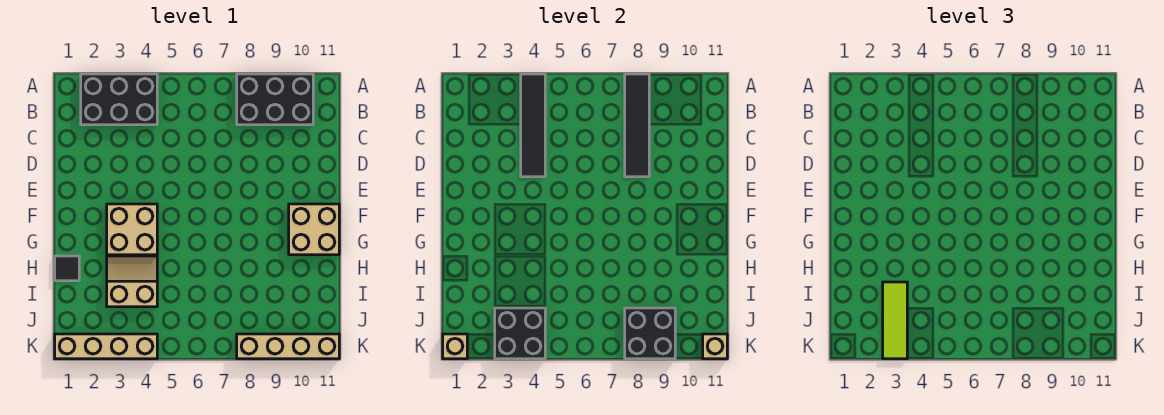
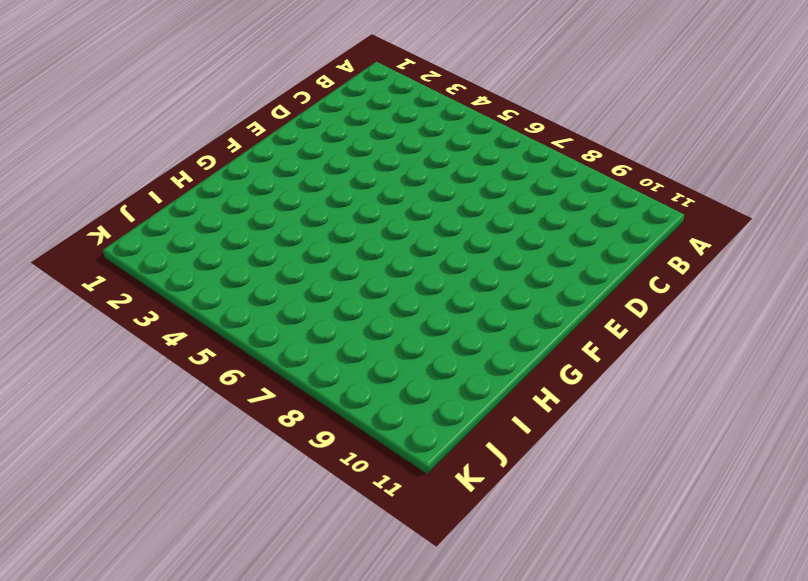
none -> black 2x3 brick [81,74,157,125]
none -> black 2x3 brick [237,74,313,125]
none -> tan 2x2 brick [107,204,157,255]

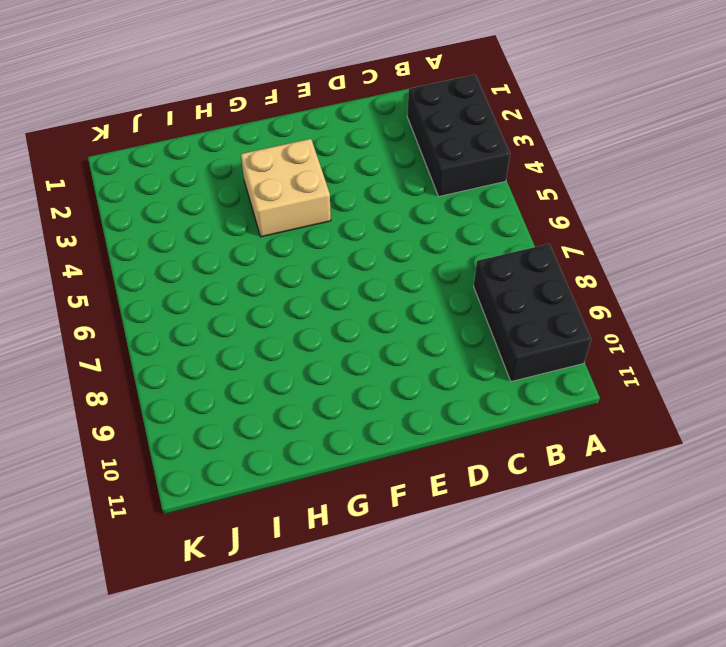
none -> tan 2x2 brick [289,204,339,255]
none -> black 1x1 tile [55,256,79,281]
none -> tan 2x2 slope [107,256,157,307]

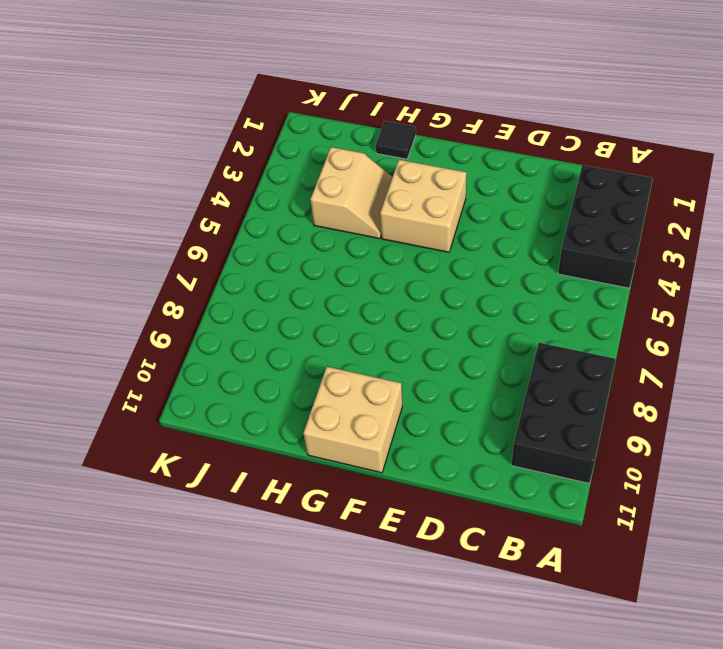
none -> tan 1x4 brick [55,334,157,359]
none -> tan 1x4 brick [237,334,339,359]
none -> black 1x4 tile [521,74,545,177]

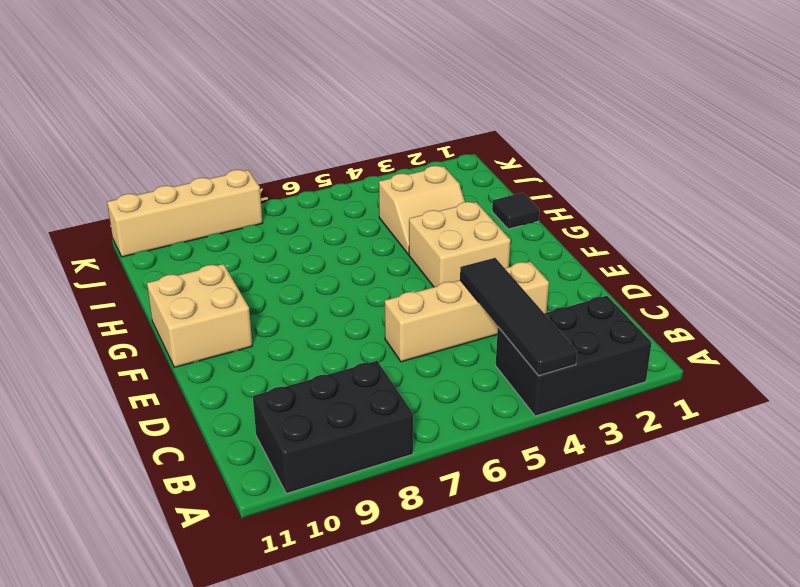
tan 1x4 brick [385,262,549,362] -> tan 1x4 brick moved to [55,334,157,359]
none -> black 1x4 tile [625,74,649,177]
none -> black 2x2 brick [495,308,545,359]
none -> black 2x2 brick [625,308,675,359]

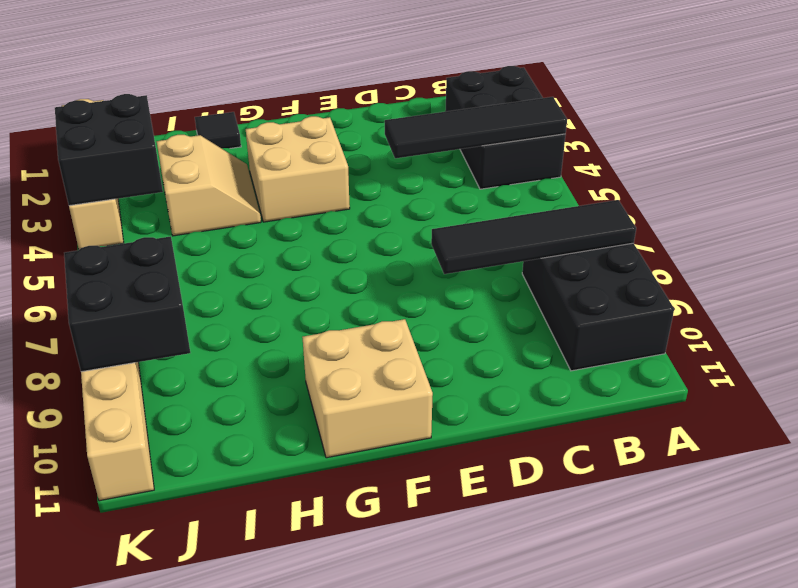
none -> tan 1x1 brick [443,334,467,359]
none -> tan 1x1 brick [703,334,727,359]
none -> lime 1x3 tile [883,282,907,359]

